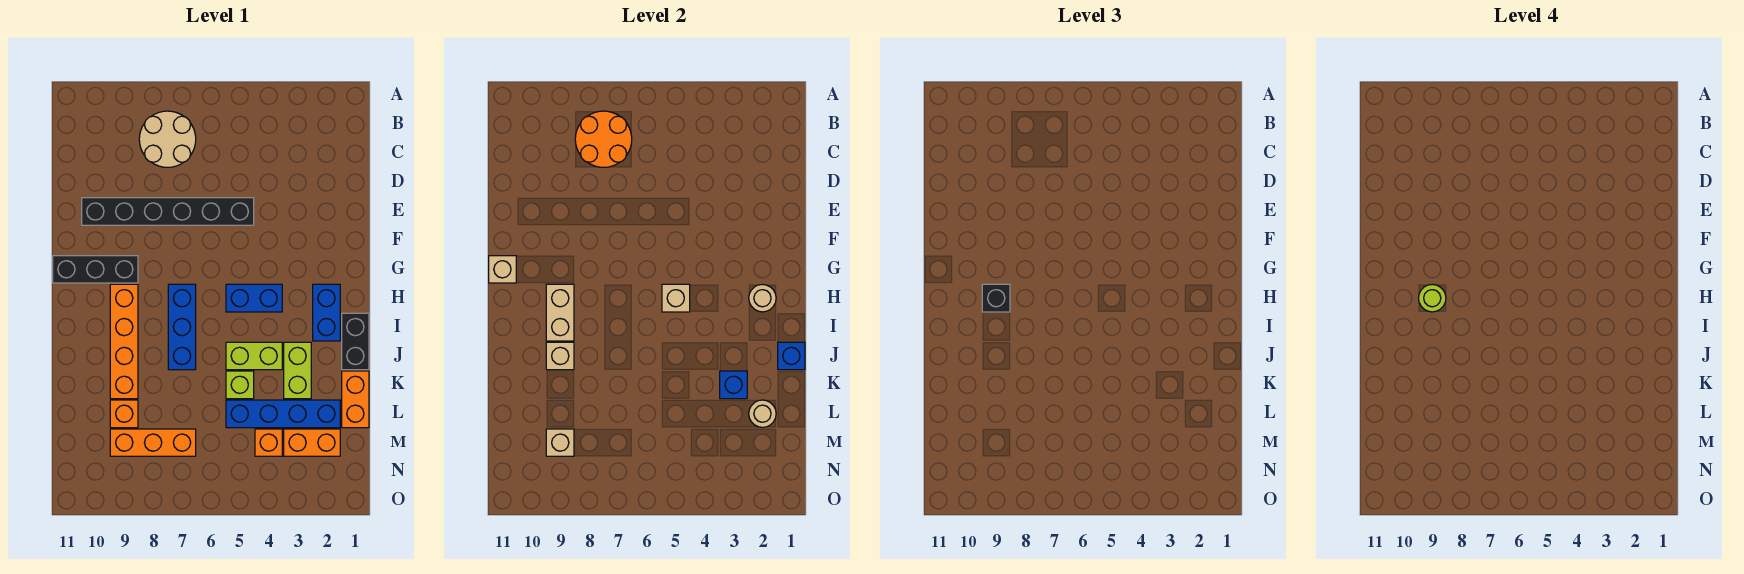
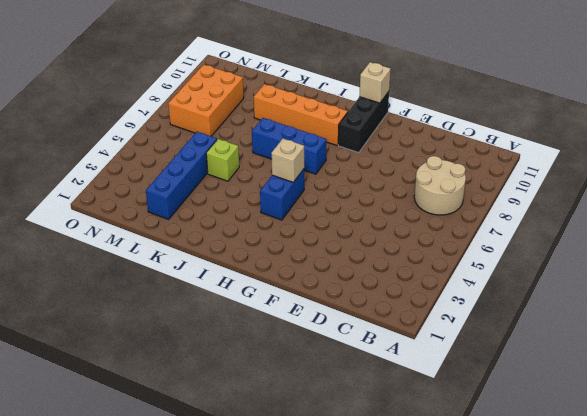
orange 2x3 brick [168,65,244,136] -> orange 1x3 brick [110,429,196,456]
none -> black 1x6 brick [82,198,254,225]
none -> blue 1x2 brick [313,284,340,341]
none -> black 1x2 brick [342,313,369,370]

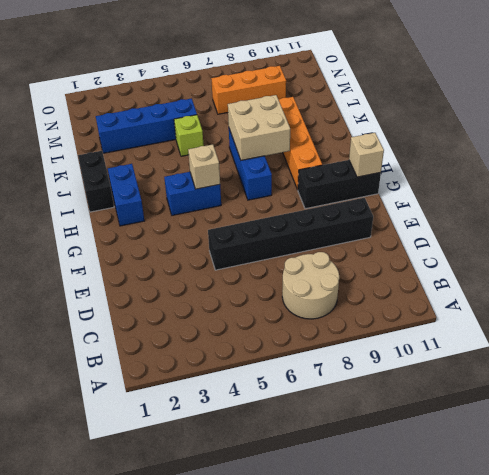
tan 2x2 brick [228,95,290,160] -> none
none -> lime 1x2 brick [284,342,311,399]
none -> lime 1x2 brick [226,342,282,370]
none -> orange 1x2 brick [342,371,369,428]

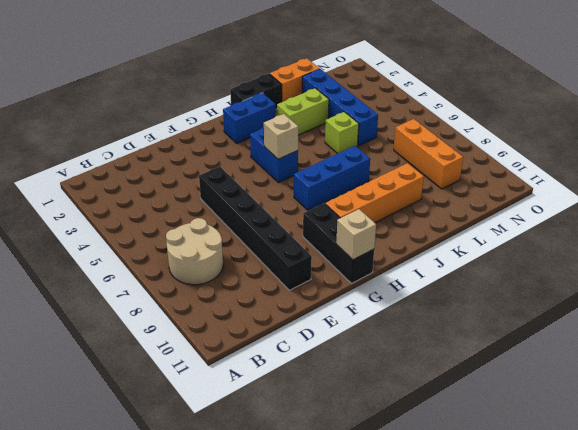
none -> lime 1x2 brick [226,342,282,370]
none -> orange 1x1 brick [110,400,138,428]
none -> orange 1x2 brick [284,429,340,456]

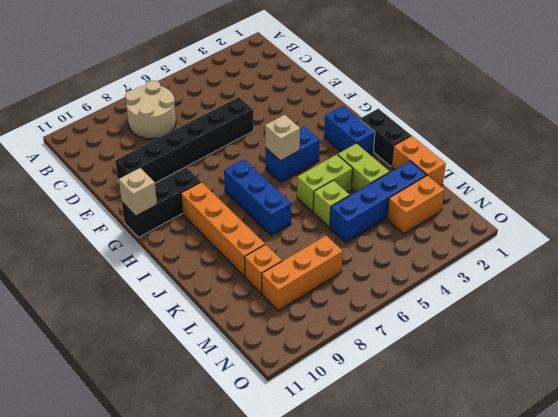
none -> orange 1x1 brick [255,429,282,456]
none -> orange 2x2 round brick [575,111,632,167]
none -> tan 1x1 round brick [749,284,776,312]

